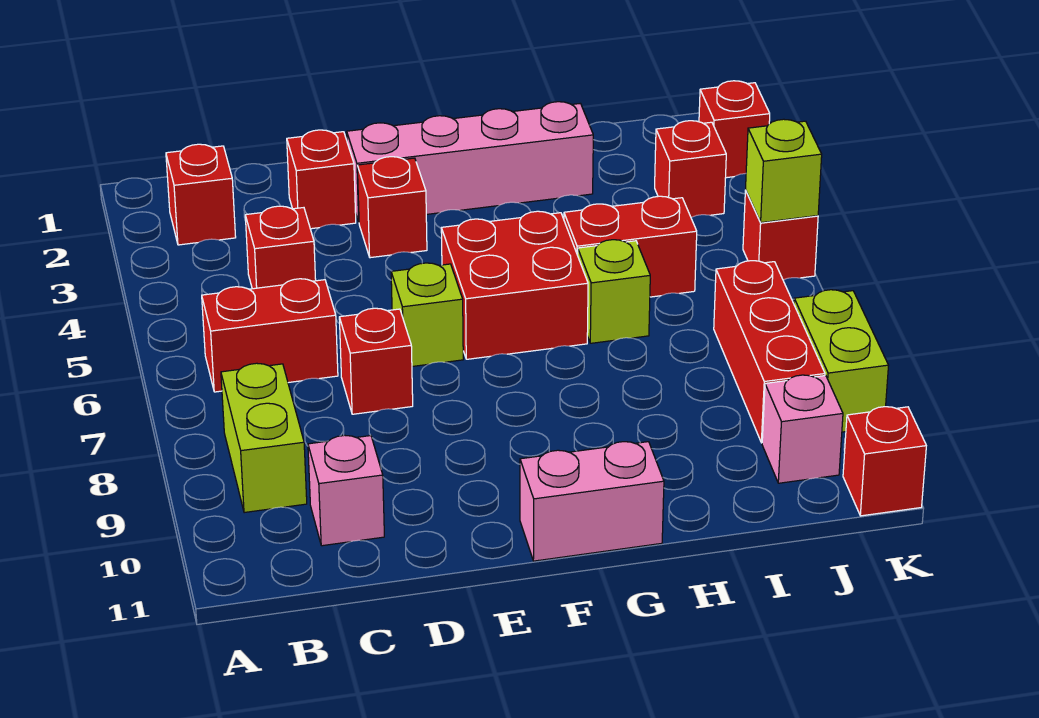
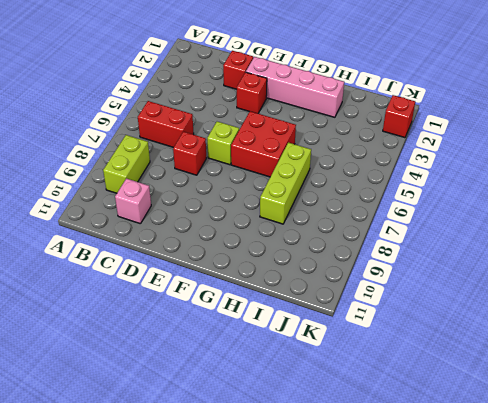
lime 1x3 brick [260,143,311,224] -> lime 1x1 brick [578,240,650,343]
none -> red 1x1 brick [166,144,236,245]
none -> red 1x1 brick [245,206,316,289]
none -> pink 1x2 brick [520,442,664,561]

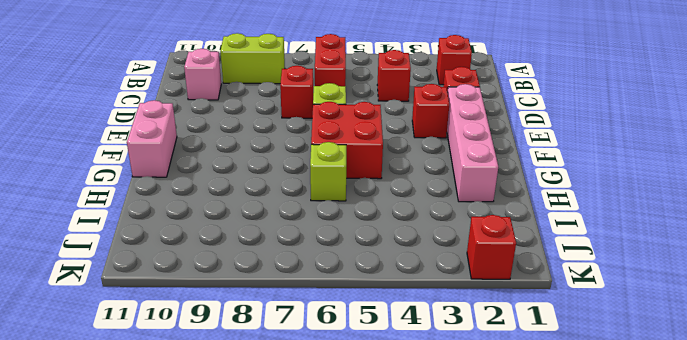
none -> red 1x2 brick [564,196,697,297]
none -> red 1x1 brick [655,121,726,217]
none -> red 1x3 brick [714,261,825,443]

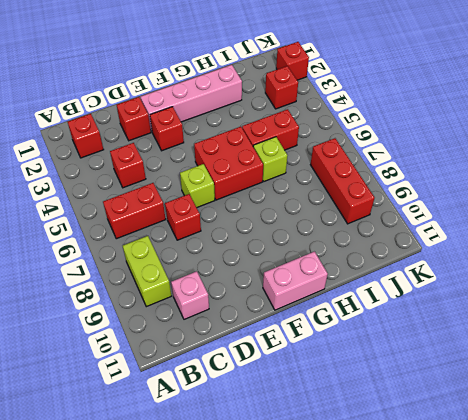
none -> pink 1x1 brick [762,375,843,483]
none -> red 1x1 brick [743,190,818,280]
none -> lime 1x2 brick [794,290,889,432]

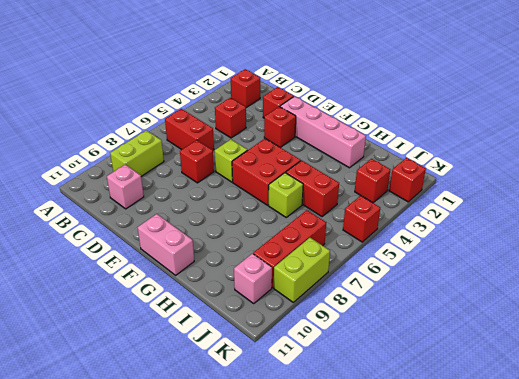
none -> red 1x1 brick [843,407,926,516]
none -> lime 1x1 brick [746,119,822,223]

